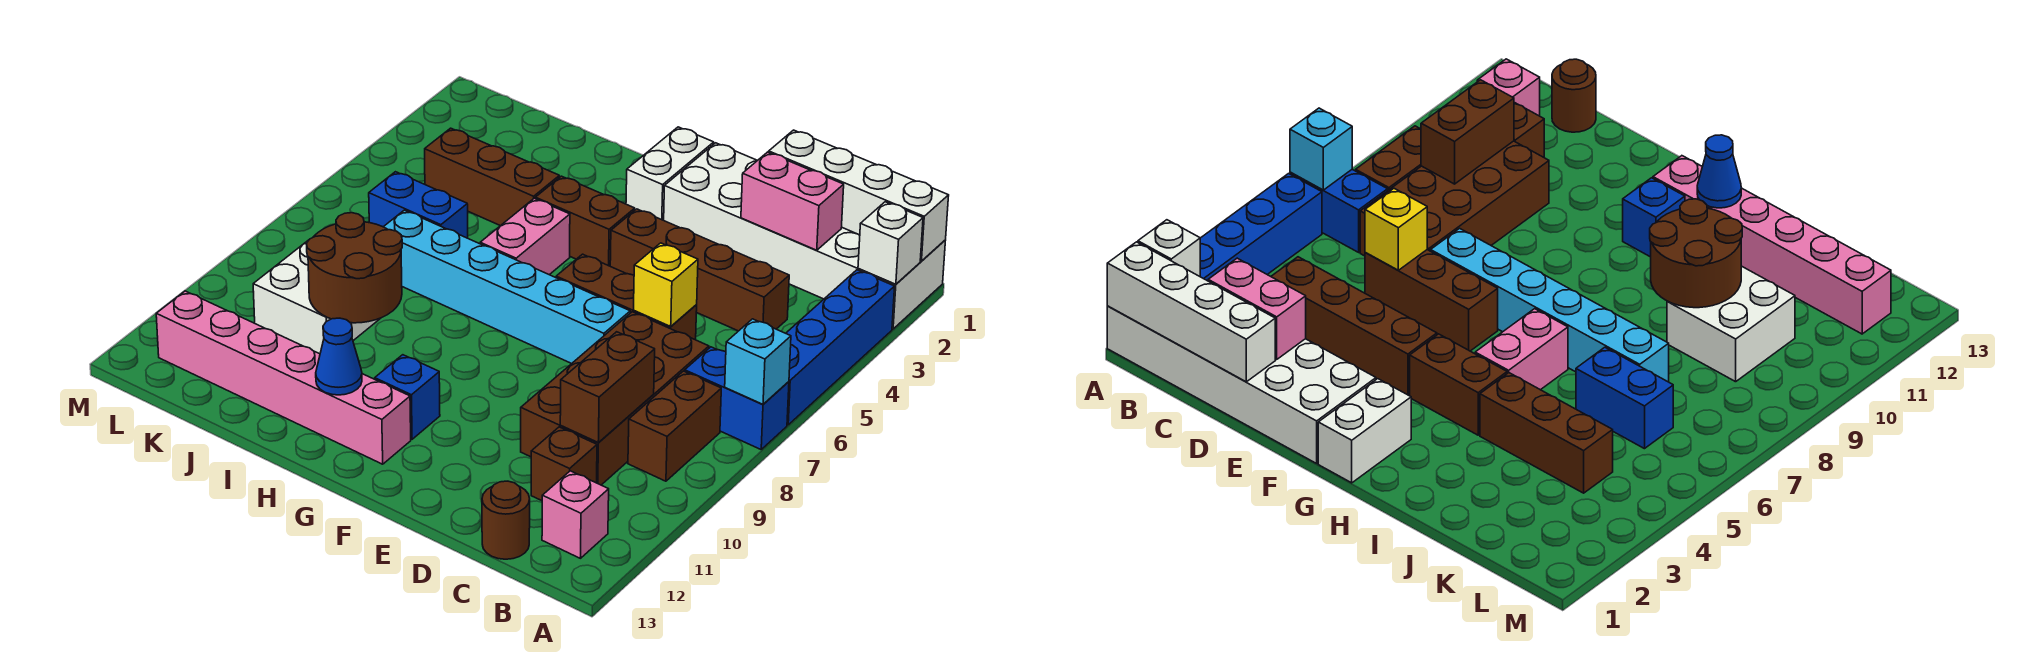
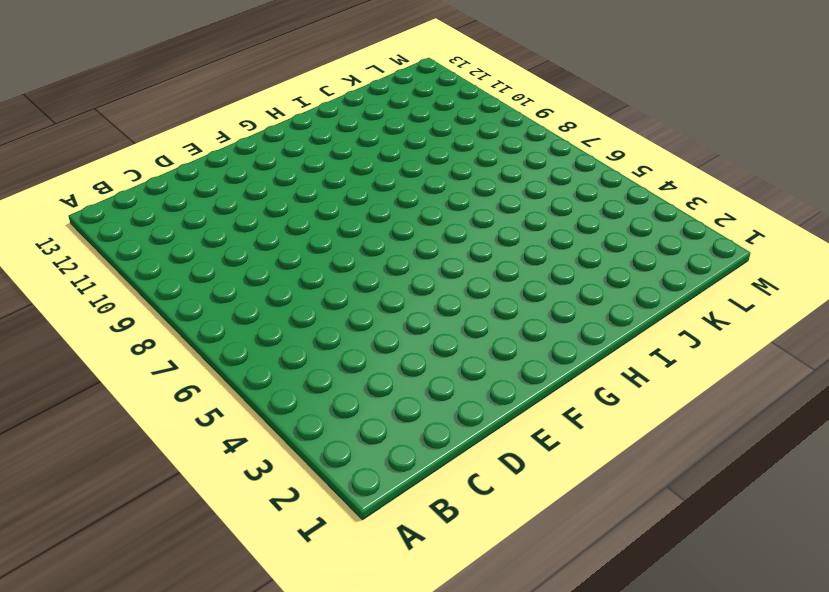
none -> white 2x6 brick [664,143,946,329]
none -> blue 1x4 brick [786,270,895,425]
none -> blue 1x2 brick [685,347,789,449]

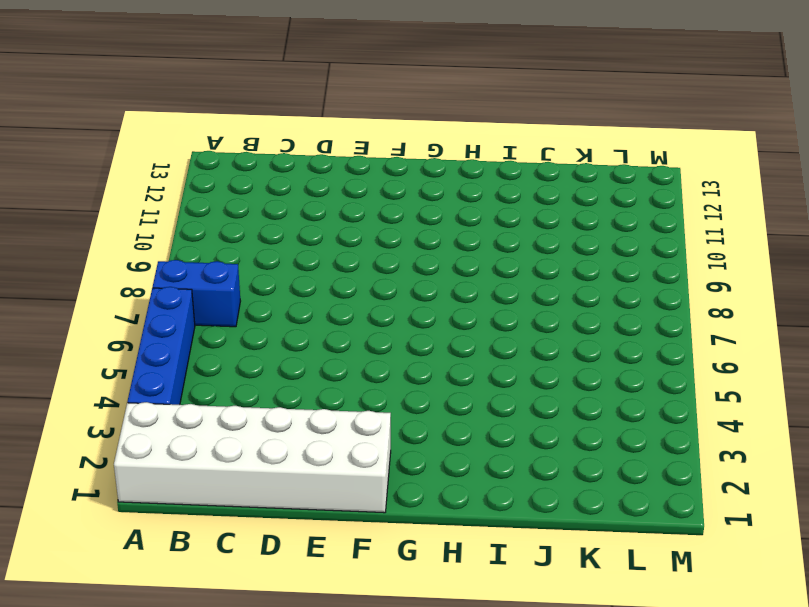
none -> brown 1x2 brick [628,371,721,481]
none -> pink 1x1 brick [542,471,609,558]
none -> brown 1x4 brick [610,209,789,331]

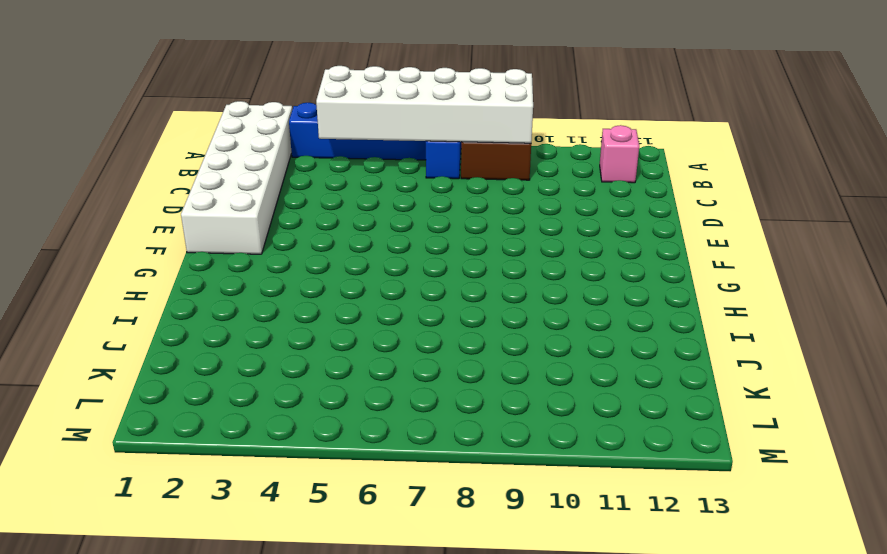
white 2x6 brick [316,66,533,143] -> cyan 1x1 brick [725,319,791,404]
none -> brown 1x4 brick [610,209,789,331]
none -> brown 2x4 brick [521,312,709,485]
none -> brown 1x1 brick [531,427,597,501]

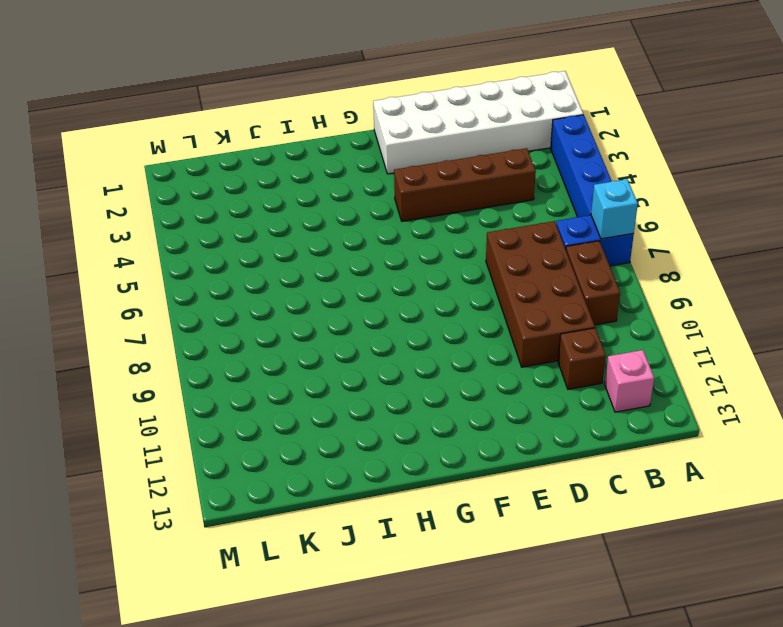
none -> brown 1x1 round brick [482,481,530,559]
none -> brown 1x3 brick [556,254,697,340]
none -> cyan 1x6 brick [384,210,630,364]

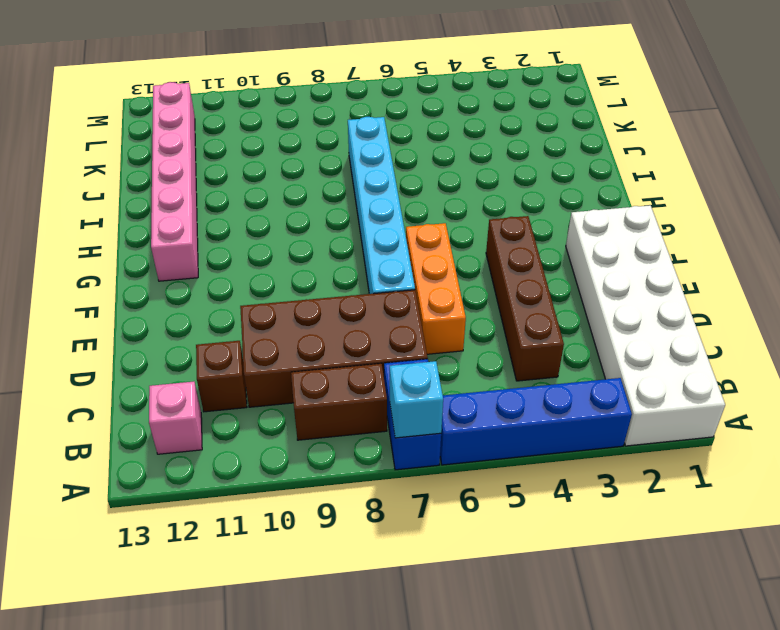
orange 1x3 brick [406,223,466,354] -> brown 1x3 brick [556,254,697,340]
none -> brown 1x1 round brick [482,481,530,559]
none -> white 1x2 brick [626,127,714,220]
none -> brown 1x2 brick [535,176,635,266]

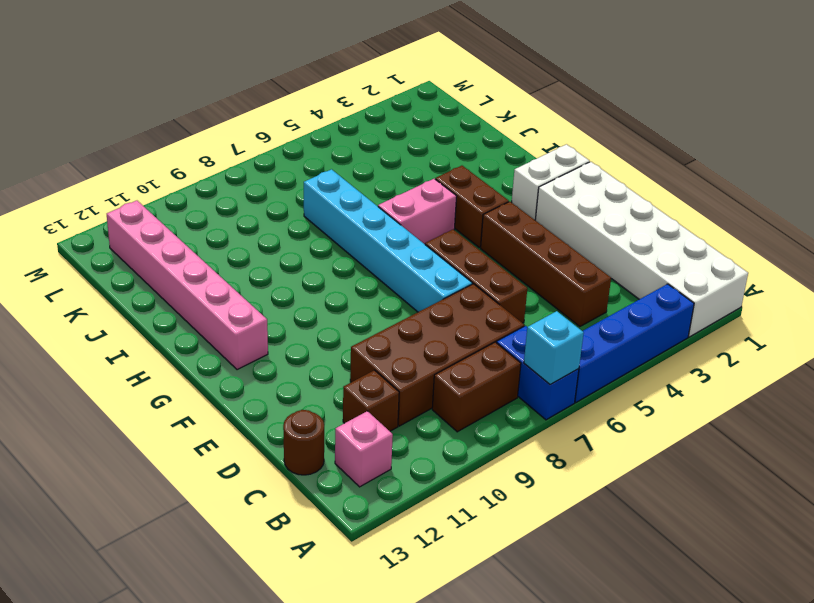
none -> blue 1x1 brick [375,355,440,439]
none -> brown 1x3 brick [425,128,559,226]
none -> blue 1x2 brick [369,172,468,238]

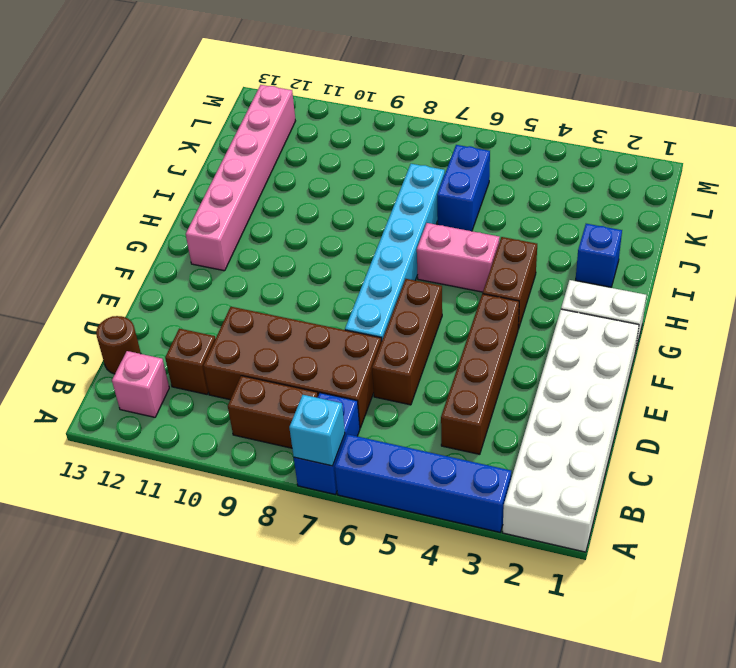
blue 1x1 brick [576,224,622,287] -> blue 1x1 brick moved to [375,355,440,439]
none -> brown 1x3 brick [425,128,559,226]
none -> white 2x2 brick [253,240,380,354]
none -> white 1x4 brick [769,130,949,261]

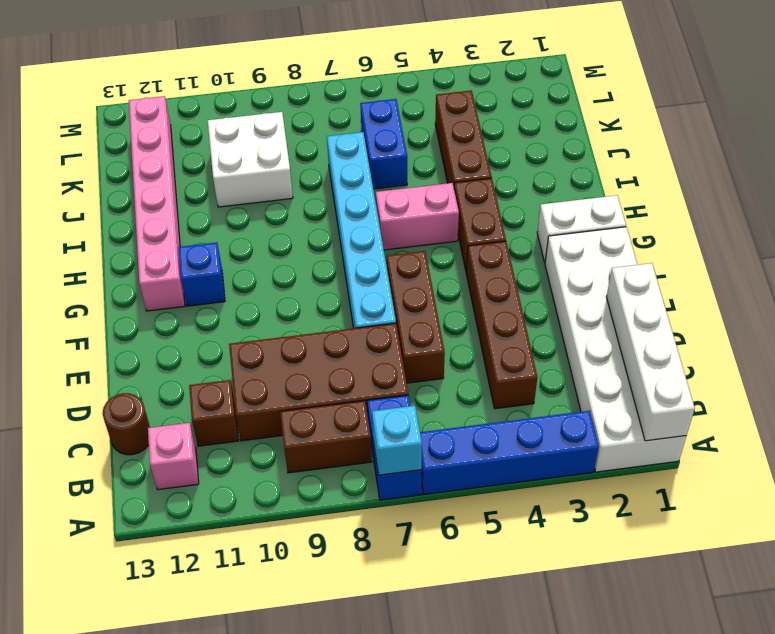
none -> white 1x1 brick [858,202,923,284]
none -> pink 1x2 brick [741,152,844,250]
none -> brown 1x2 brick [560,332,655,443]

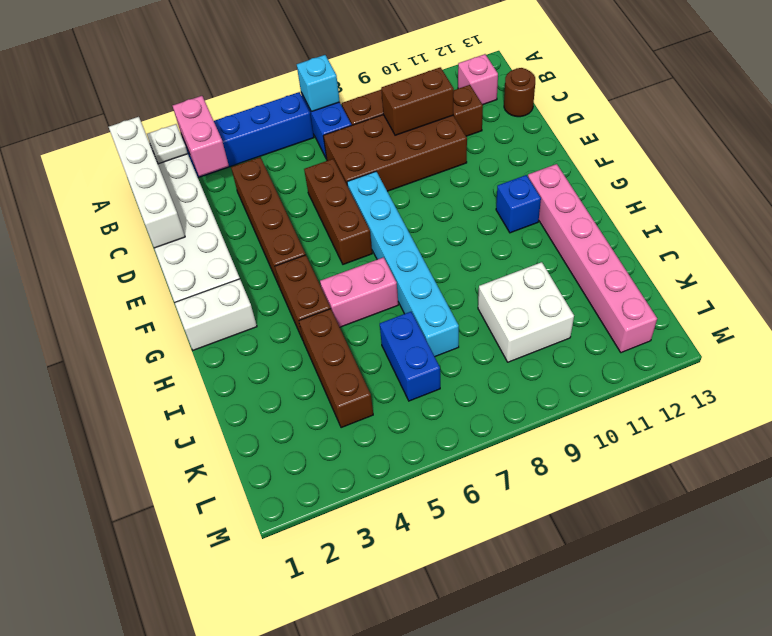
white 1x1 plate [147,124,188,164] -> white 1x1 brick [858,202,923,284]
pink 1x2 brick [173,96,229,176] -> pink 1x2 brick moved to [741,152,844,250]
none -> yellow 1x1 brick [634,243,698,326]
none -> blue 1x1 cone [316,318,362,395]
none -> brown 2x2 round brick [306,213,402,323]

